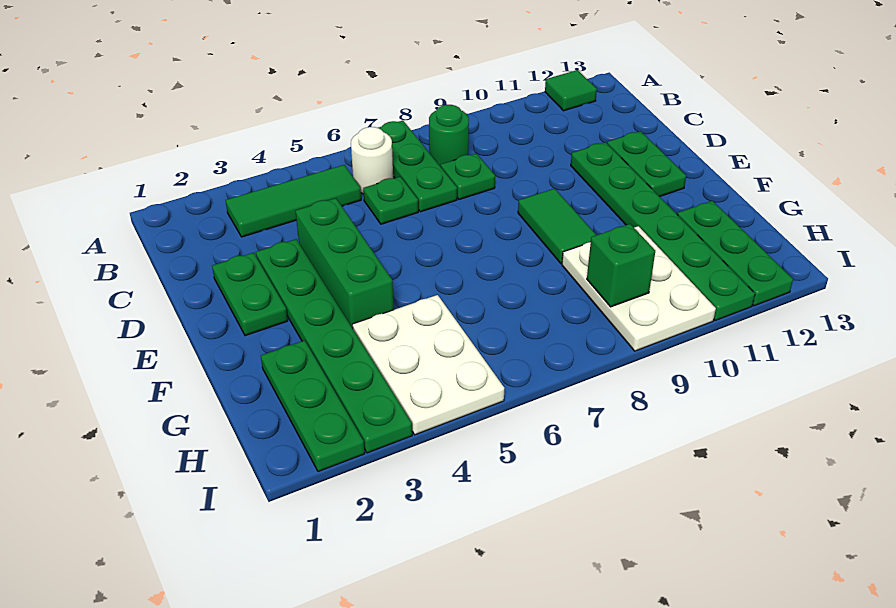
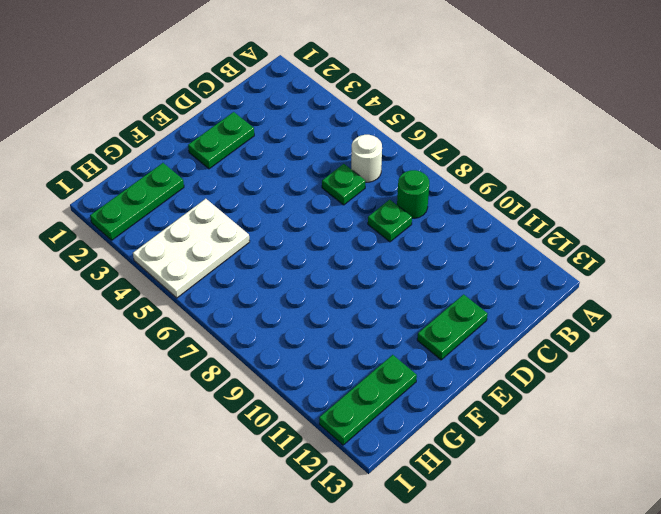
none -> green 1x3 plate [378,121,457,212]
none -> green 1x1 tile [545,70,597,111]
none -> green 1x3 tile [226,165,361,237]

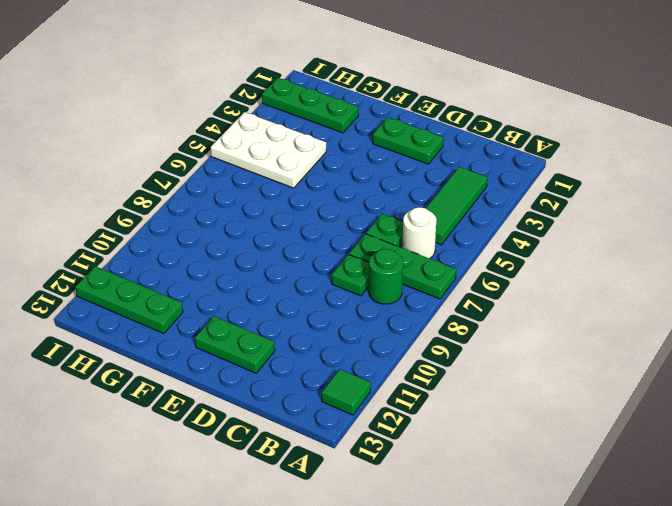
none -> green 1x6 plate [256,239,412,453]
none -> green 1x3 brick [296,198,394,328]
none -> green 1x6 plate [571,142,755,321]

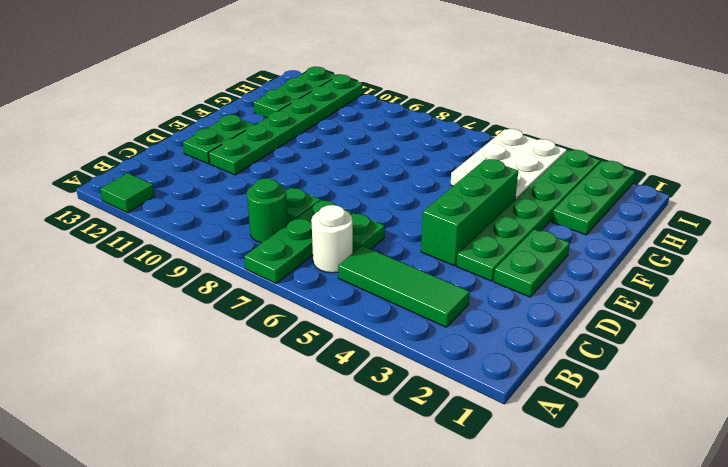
none -> green 1x2 tile [518,189,596,264]
none -> white 2x3 plate [562,226,716,351]
none -> green 1x1 brick [587,224,655,307]

